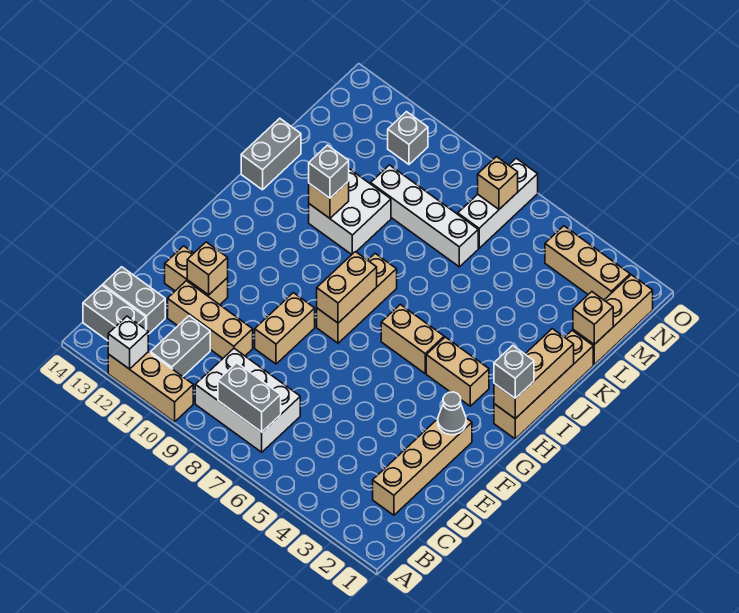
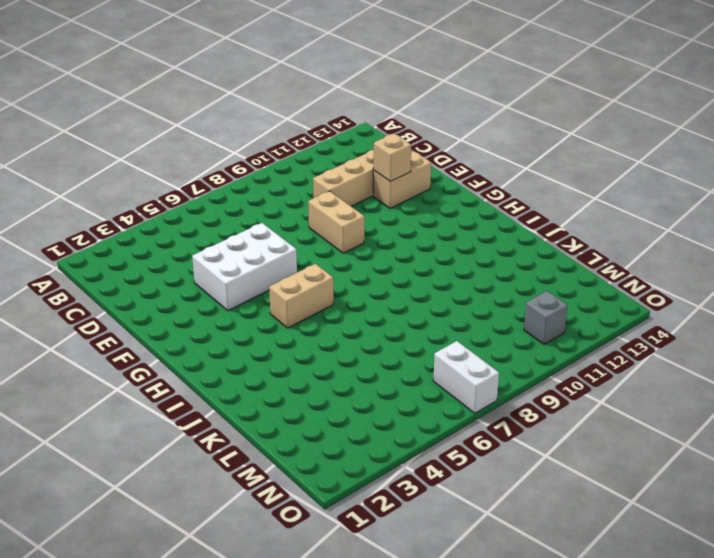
white 2x3 brick [192,223,297,311] -> white 2x3 brick moved to [195,348,300,452]
white 1x2 brick [433,341,499,413] -> white 1x3 brick [458,158,538,248]
none -> tan 1x3 brick [108,352,193,422]
none -> grey 1x2 brick [150,316,210,377]
none -> grey 1x2 brick [83,285,146,341]
none -> tan 1x4 brick [373,418,472,515]

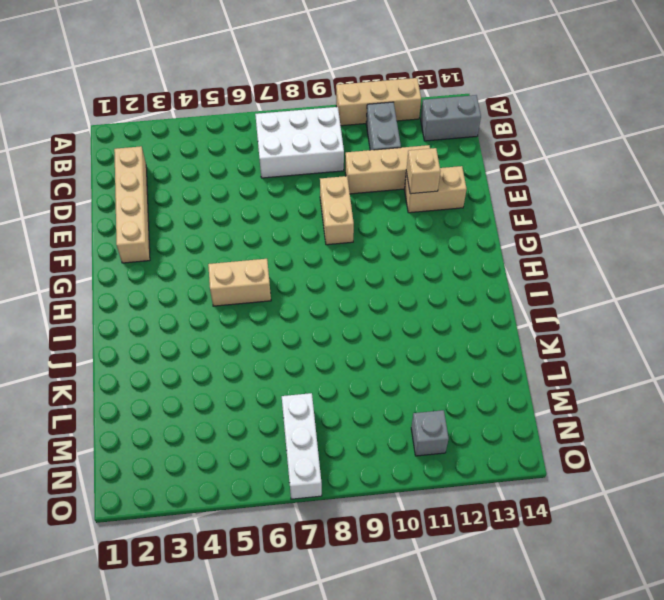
none -> grey 1x2 brick [103,267,165,334]
none -> tan 1x3 brick [317,253,397,343]
none -> tan 1x4 brick [494,331,593,439]
none -> tan 1x2 brick [426,337,489,406]

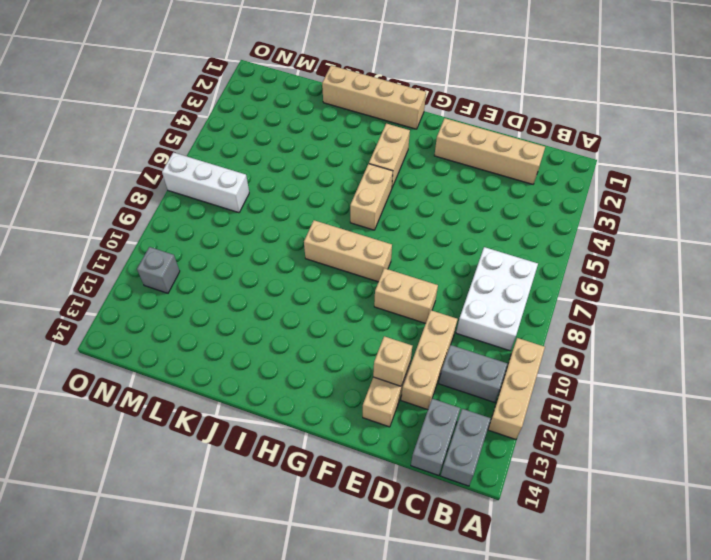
none -> white 2x2 brick [309,169,391,255]
none -> grey 1x2 brick [241,118,301,190]
none -> tan 1x3 brick [573,275,653,365]
none -> white 1x4 brick [371,165,478,267]

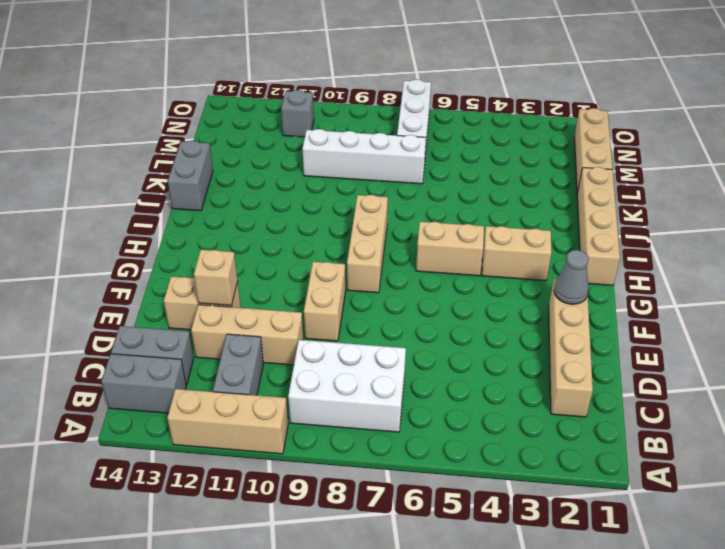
none -> white 2x2 brick [309,169,391,255]
none -> tan 1x3 brick [545,226,630,300]
none -> white 1x1 brick [108,316,148,369]
none -> grey 1x2 brick [218,363,281,432]

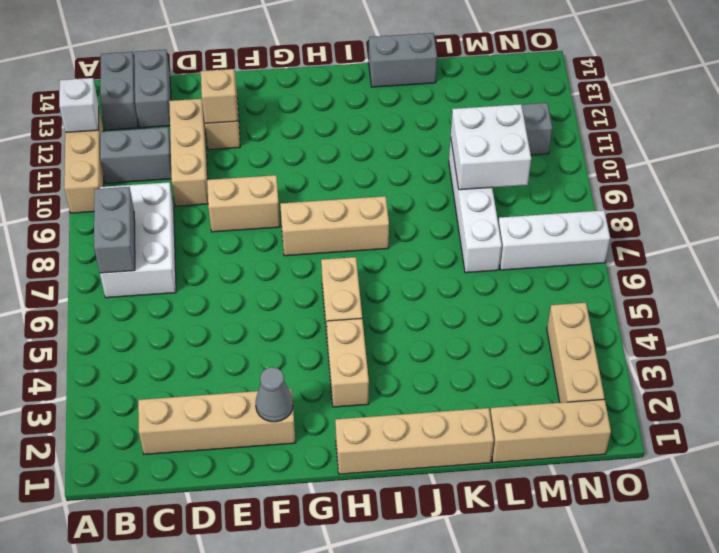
white 2x2 brick [451,104,531,190] -> white 2x2 brick moved to [309,169,391,255]
none -> tan 1x2 brick [317,252,377,323]
none -> tan 1x3 brick [494,329,574,419]
none -> tan 1x1 brick [309,181,349,218]
none -> tan 1x1 brick [573,292,613,345]

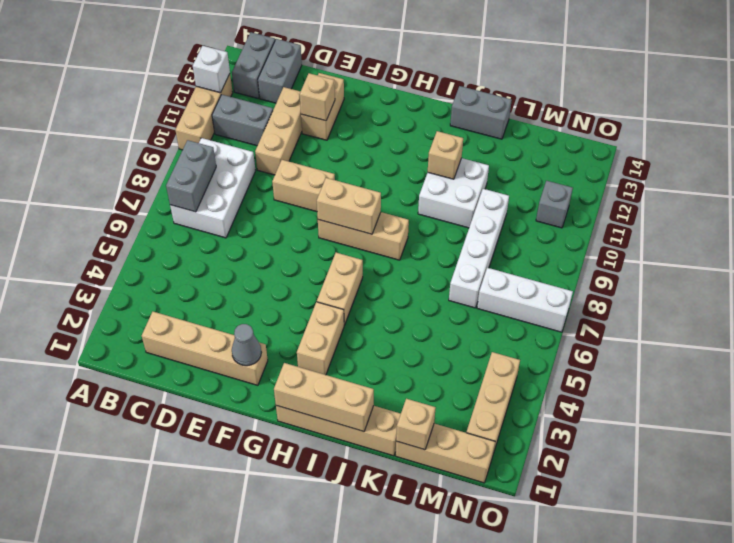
none -> tan 1x1 brick [478,157,518,209]
none -> grey 1x1 brick [494,345,534,398]
none -> grey 1x1 brick [309,145,349,198]

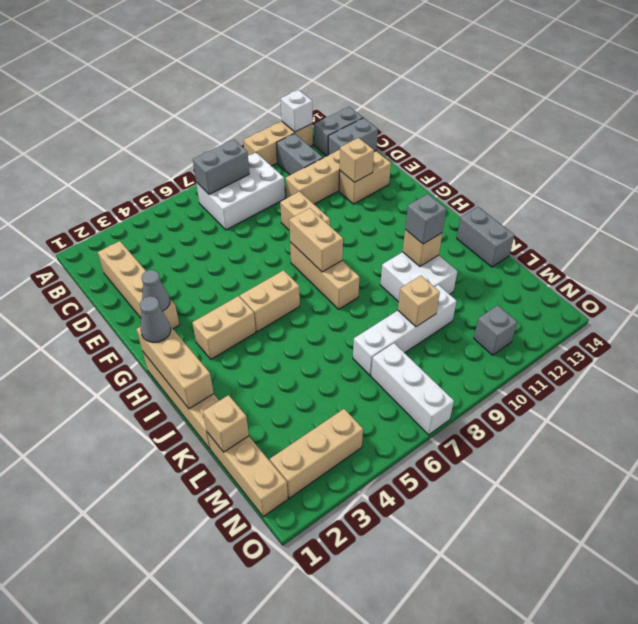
grey 1x1 cone [140,296,171,342] -> grey 1x1 brick [494,345,534,398]
tan 1x1 brick [398,276,440,327] -> tan 1x1 brick moved to [478,157,518,209]

